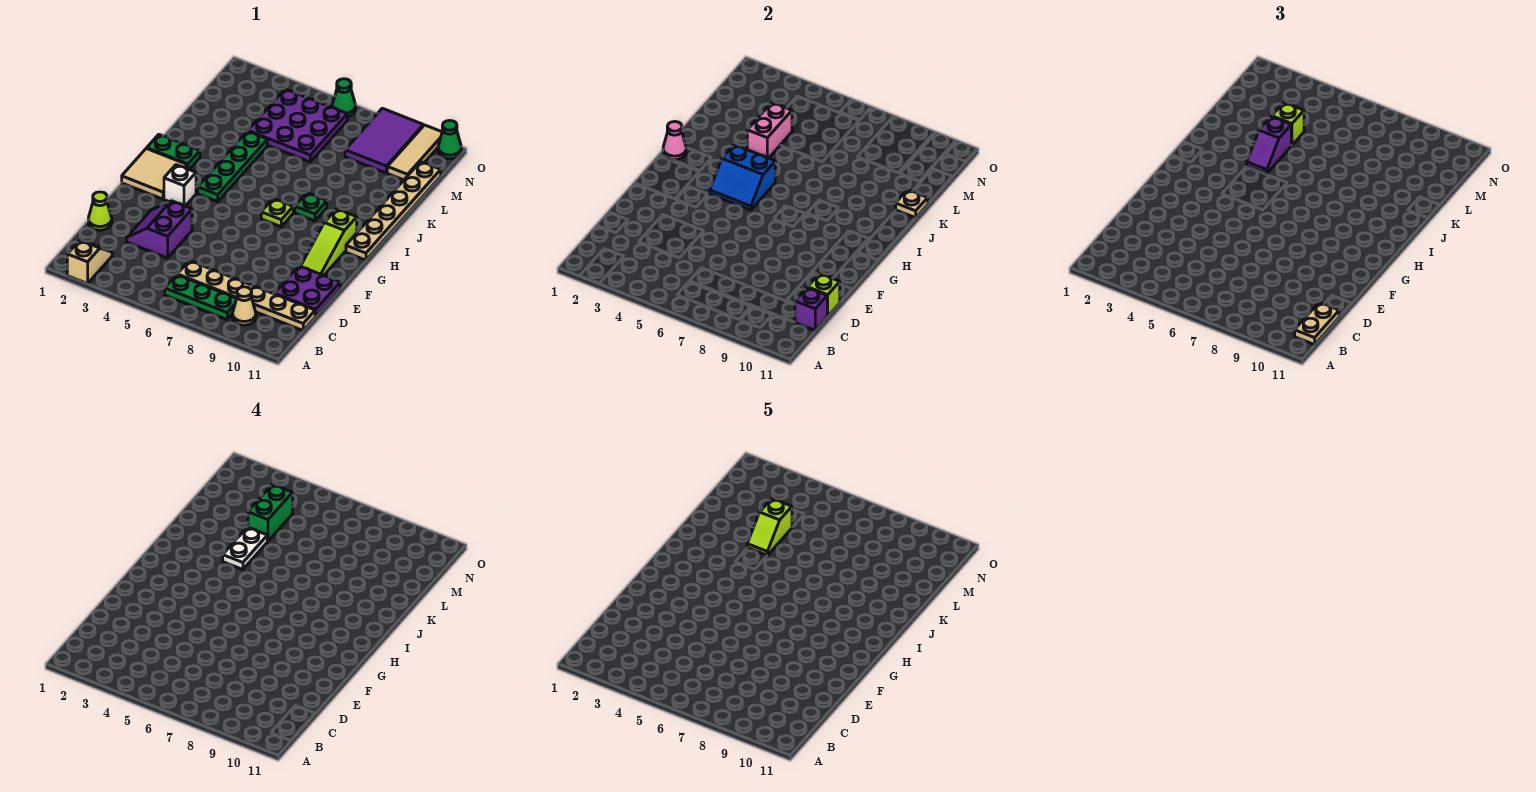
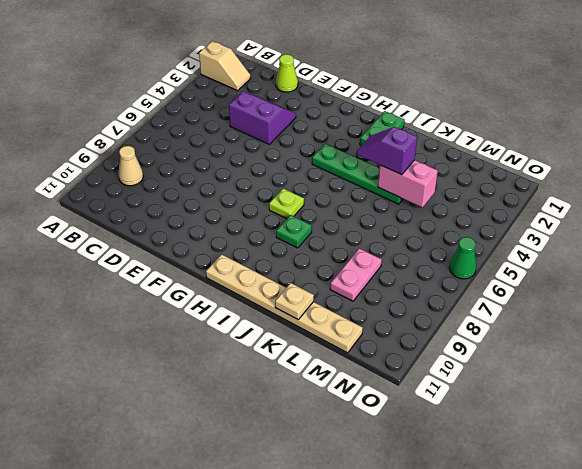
pink 1x2 plate [330,248,382,301] -> none
none -> green 1x3 plate [165,275,237,320]
none -> tan 1x6 plate [177,261,316,330]
none -> purple 2x2 plate [274,266,340,316]
none -> lime 1x3 slope [301,209,357,275]

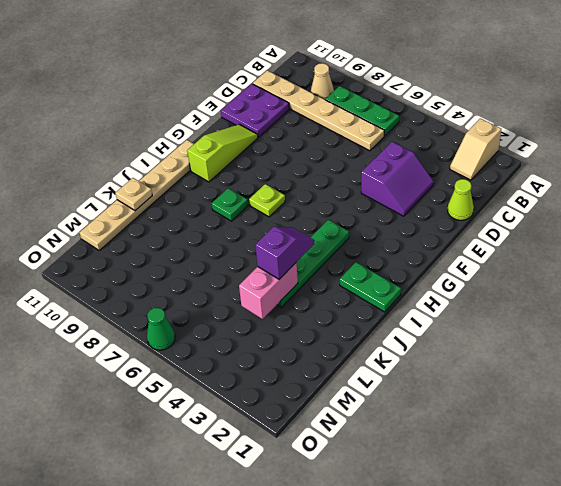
none -> tan 2x2 tile [122,148,187,199]
none -> white 1x1 brick [164,165,196,206]
none -> purple 3x3 plate [248,89,347,162]
none -> purple 2x3 tile [345,108,423,173]

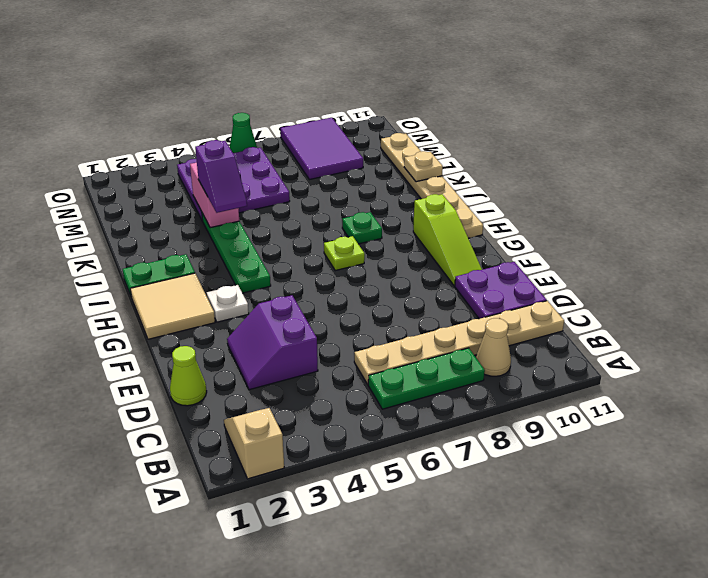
white 1x1 plate [207,285,249,322] -> white 1x1 brick [164,165,196,206]
none -> tan 1x3 tile [387,125,442,180]
none -> green 1x1 cone [438,121,461,159]
none -> purple 1x1 brick [795,288,828,330]
none -> lime 1x1 brick [808,274,840,316]

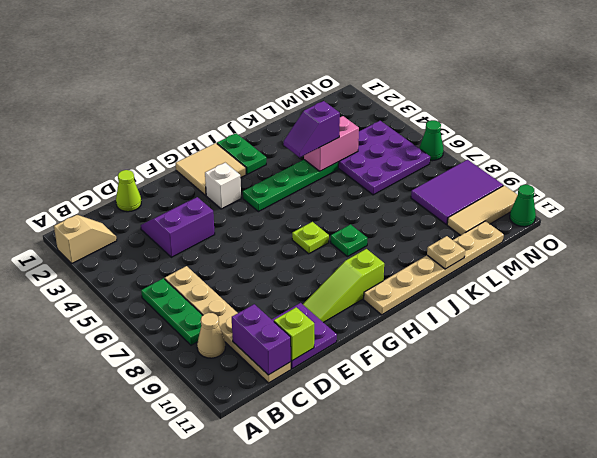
purple 1x2 brick [232,304,291,375] -> purple 1x1 brick [795,288,828,330]
none -> blue 2x2 slope [710,145,775,210]
none -> pink 1x1 cone [663,122,686,160]
none -> tan 1x2 plate [1295,302,1339,345]
none -> lime 1x1 brick [1272,103,1304,145]

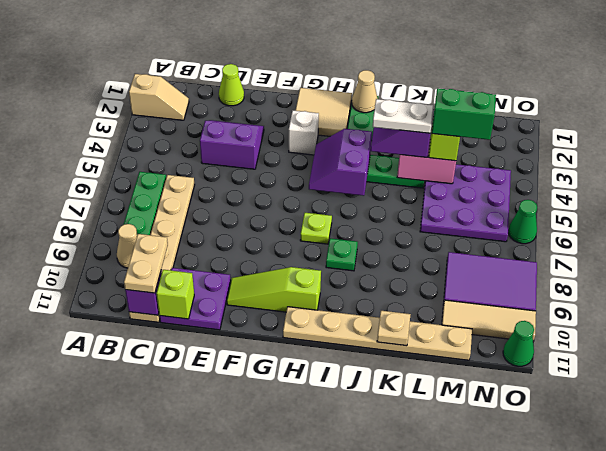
tan 1x2 plate [124,234,168,293] -> tan 1x2 plate turned to [1295,302,1339,345]
purple 2x2 slope [309,129,372,196] -> blue 2x2 slope [710,145,775,210]
tan 1x1 cone [352,70,377,113] -> pink 1x1 cone [663,122,686,160]
none -> lime 1x2 slope [747,499,792,555]

